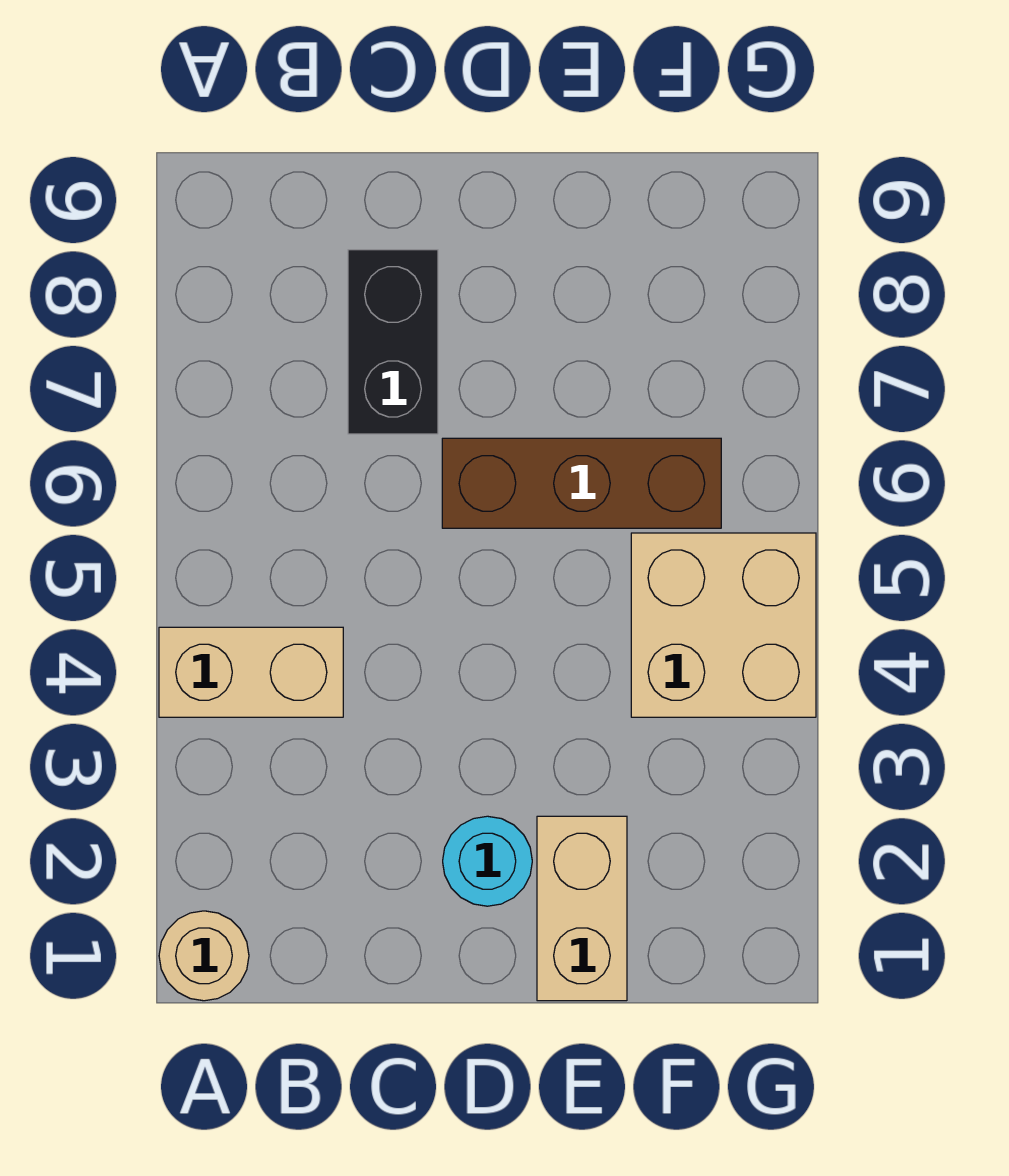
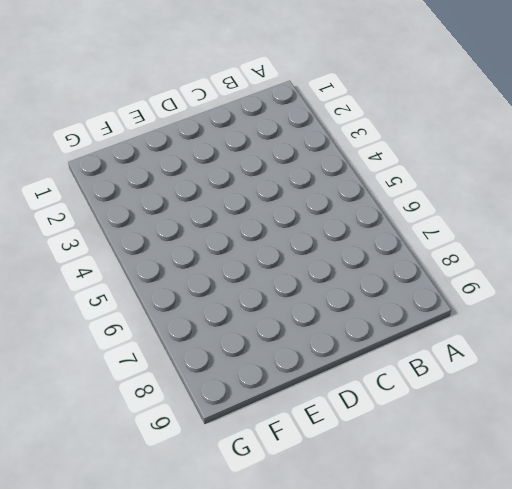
none -> tan 1x1 round brick [159,911,249,1001]
none -> tan 1x2 brick [159,627,343,717]

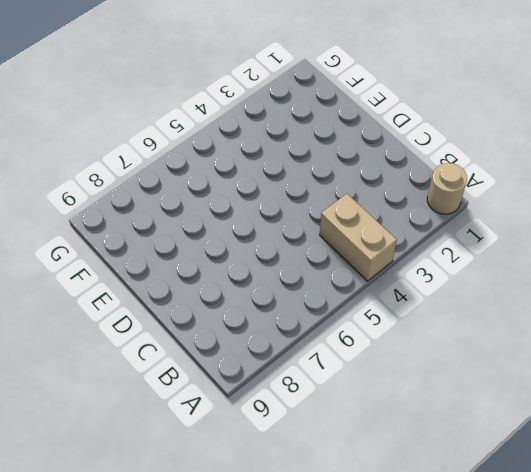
none -> black 1x2 brick [348,250,438,434]
none -> cyan 1x1 round brick [443,816,532,906]

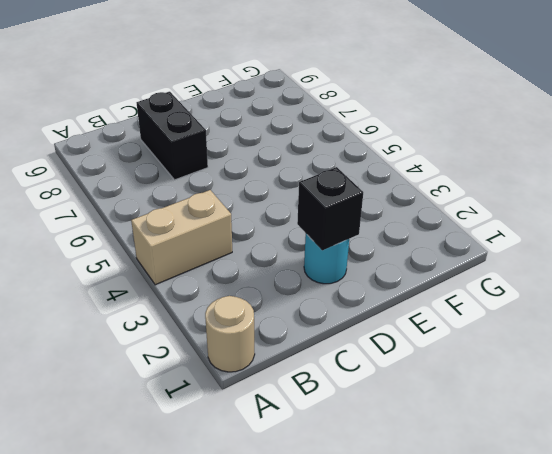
black 1x1 brick [297,167,363,250] -> none
none -> brown 1x3 brick [442,438,721,528]
none -> tan 1x2 brick [537,816,627,1001]

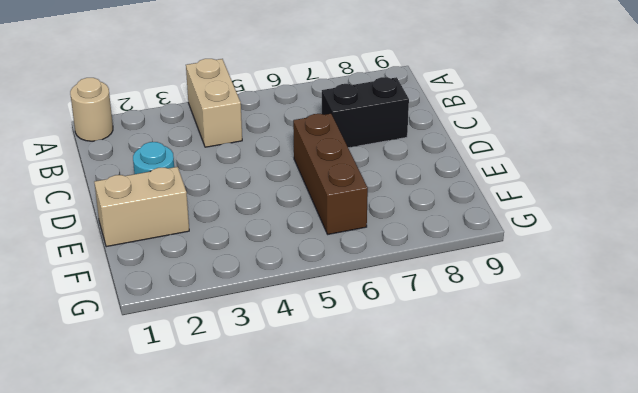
none -> tan 2x2 brick [631,533,816,717]

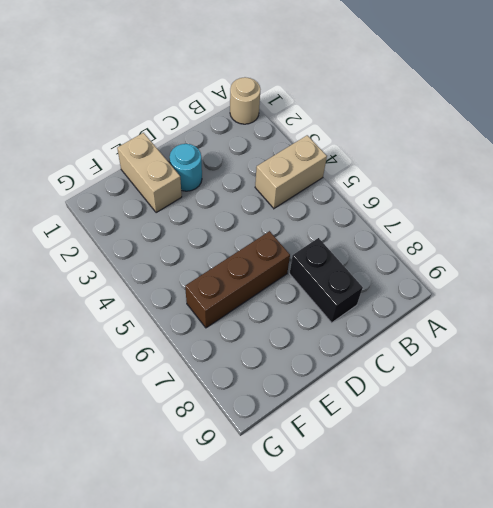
none -> tan 2x2 brick [631,533,816,717]

